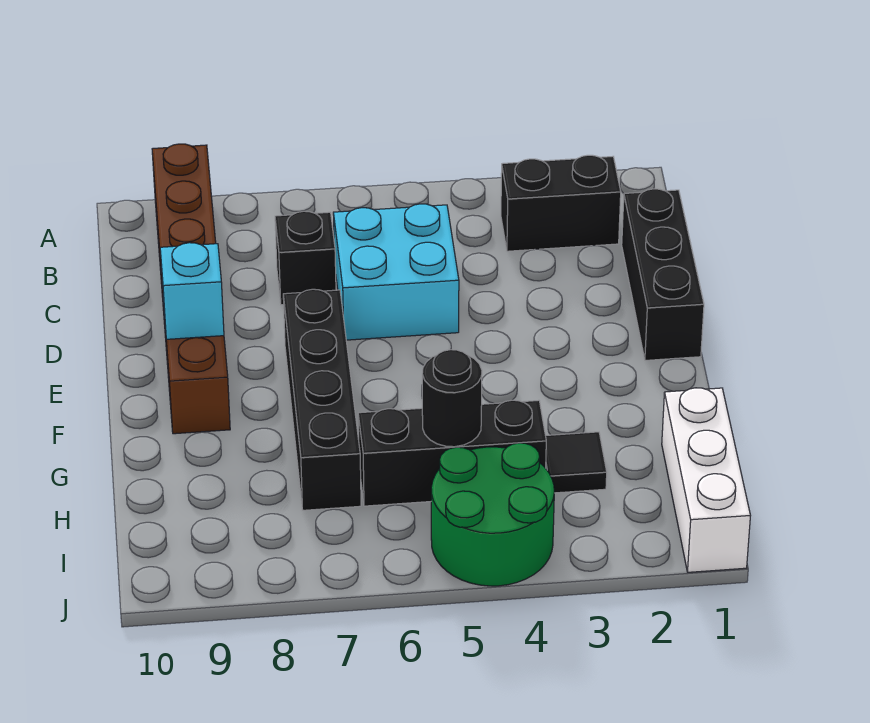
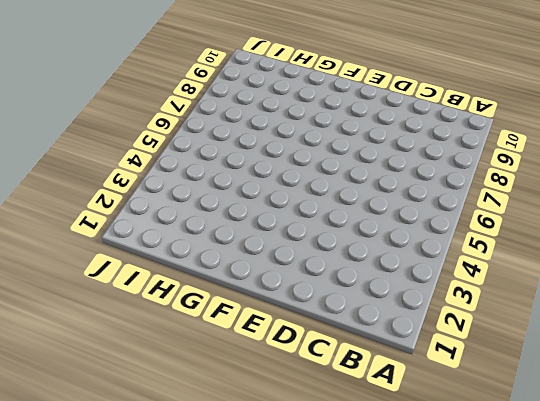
none -> brown 1x6 brick [152,144,230,434]
none -> black 1x2 brick [501,155,621,251]
none -> black 1x3 brick [622,189,704,360]

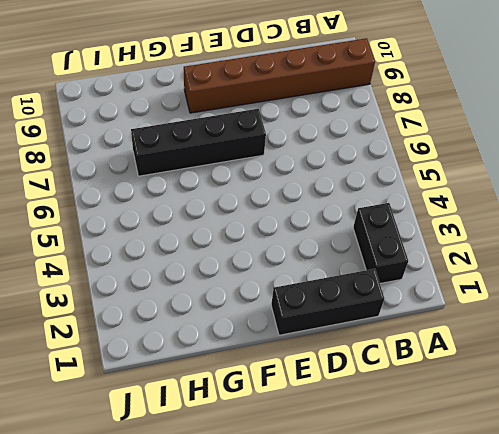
none -> cyan 2x2 brick [333,204,459,340]
none -> black 1x1 brick [275,211,336,305]
none -> white 1x3 brick [662,388,750,572]

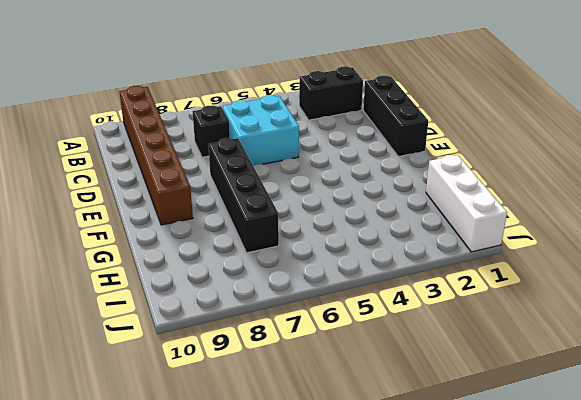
none -> black 1x1 tile [546,432,607,493]
none -> black 1x3 brick [358,400,546,506]
none -> green 2x2 round brick [431,443,554,586]

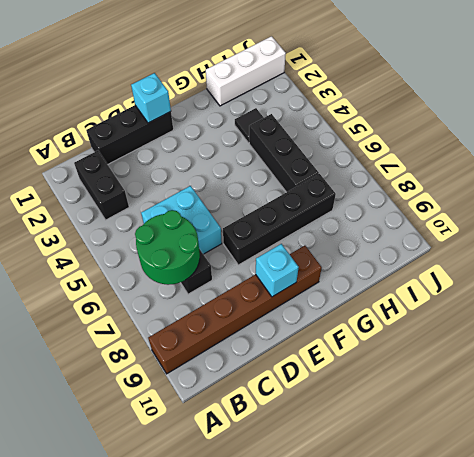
green 2x2 round brick [135,210,200,285] -> green 2x2 round brick moved to [431,443,554,586]
cyan 1x1 brick [131,73,171,123] -> none
none -> black 1x1 round brick [422,350,482,447]

